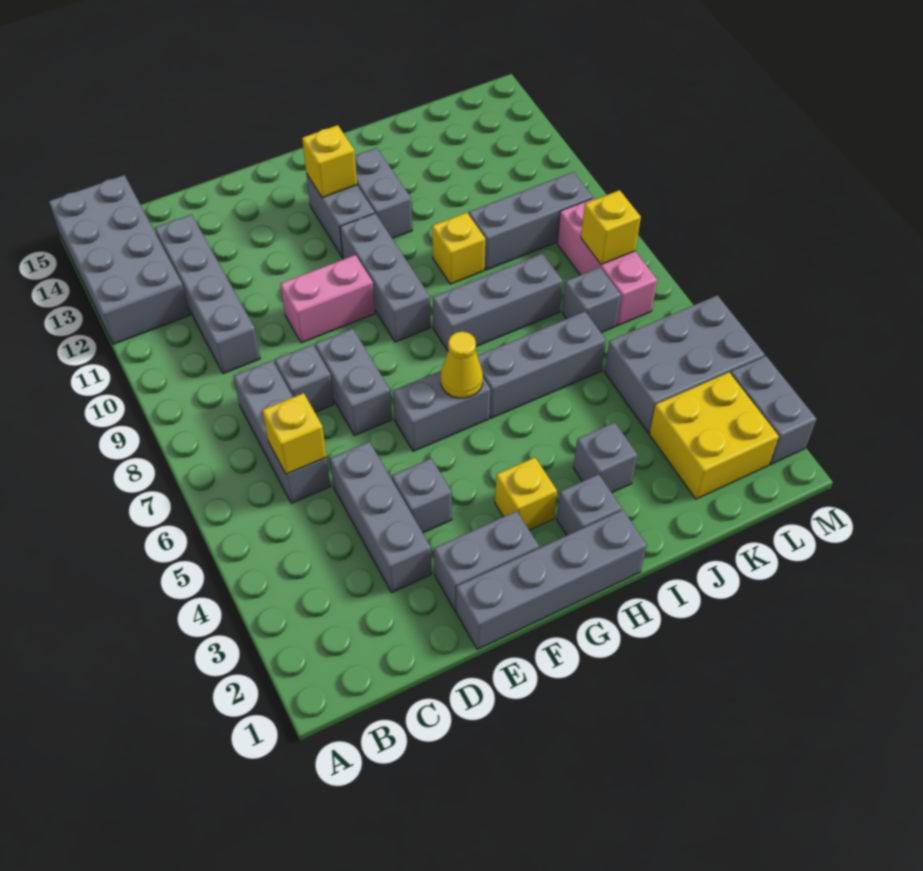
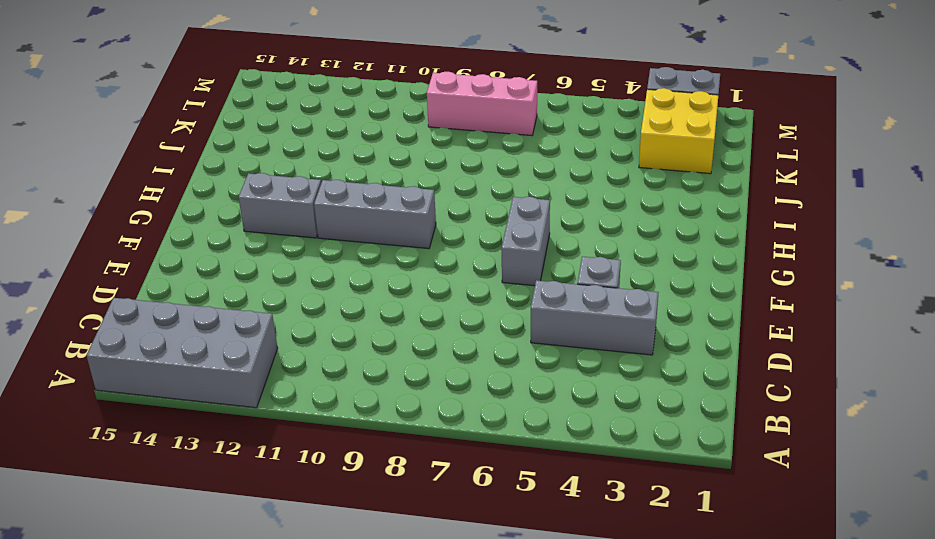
none -> grey 1x3 brick [234,360,331,503]
none -> grey 1x4 brick [155,215,260,374]
none -> grey 1x1 brick [275,344,334,412]
none -> grey 1x4 brick [456,510,647,649]

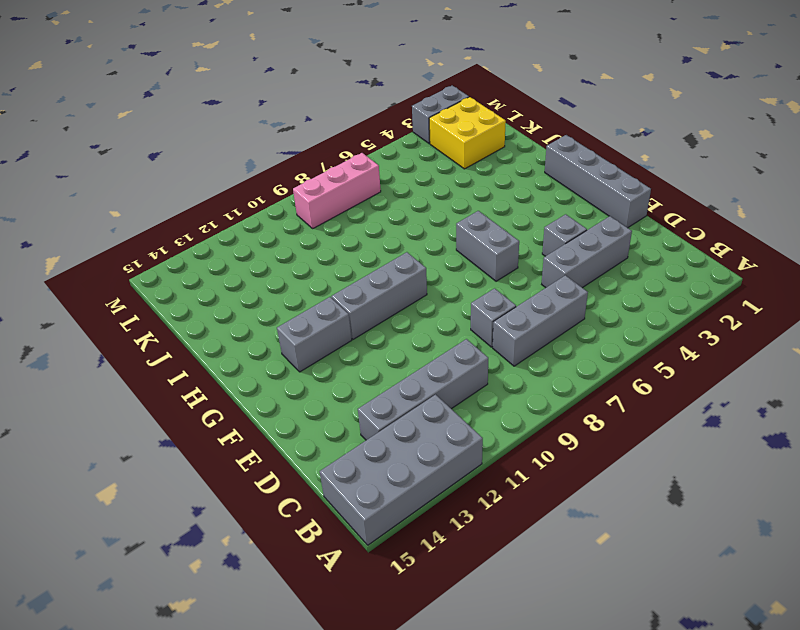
none -> grey 1x2 brick [434,511,539,611]
none -> grey 1x2 brick [315,329,392,435]
none -> pink 1x2 brick [280,255,375,343]
none -> yellow 1x1 brick [495,457,557,530]

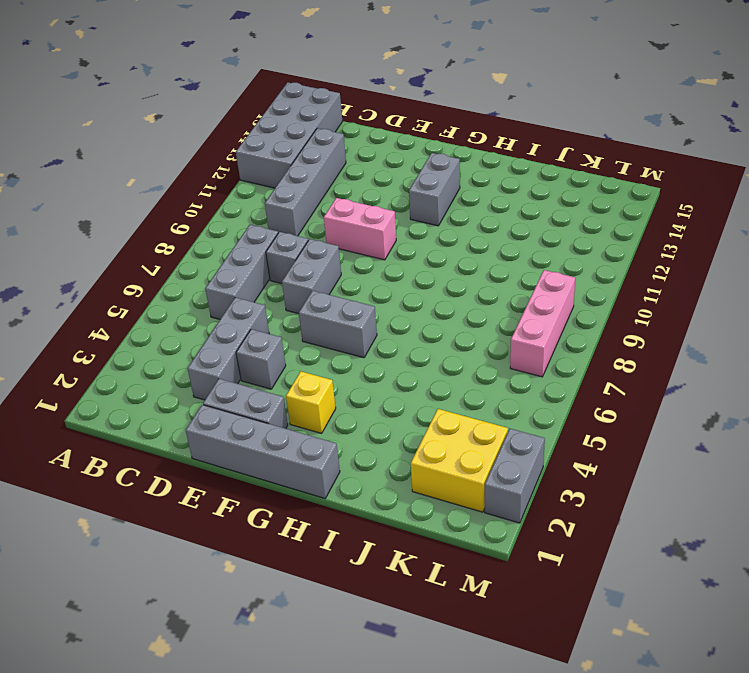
none -> grey 1x3 brick [340,213,430,342]
none -> grey 1x1 brick [557,474,622,535]
none -> grey 1x3 brick [477,312,606,418]
none -> grey 1x3 brick [433,253,563,351]

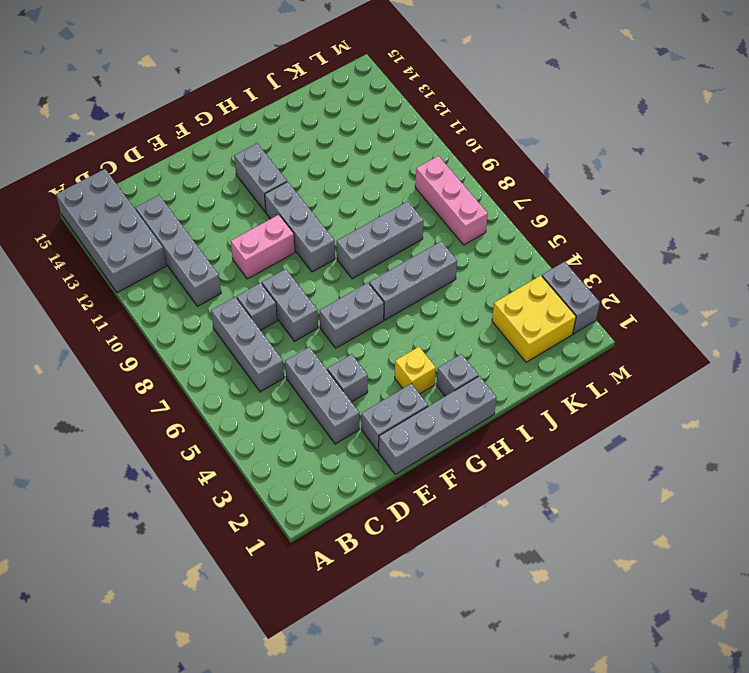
none -> grey 1x2 brick [355,148,412,239]
none -> grey 1x1 brick [573,422,637,493]
none -> yellow 1x1 brick [432,213,485,284]
none -> grey 1x3 brick [469,172,593,270]

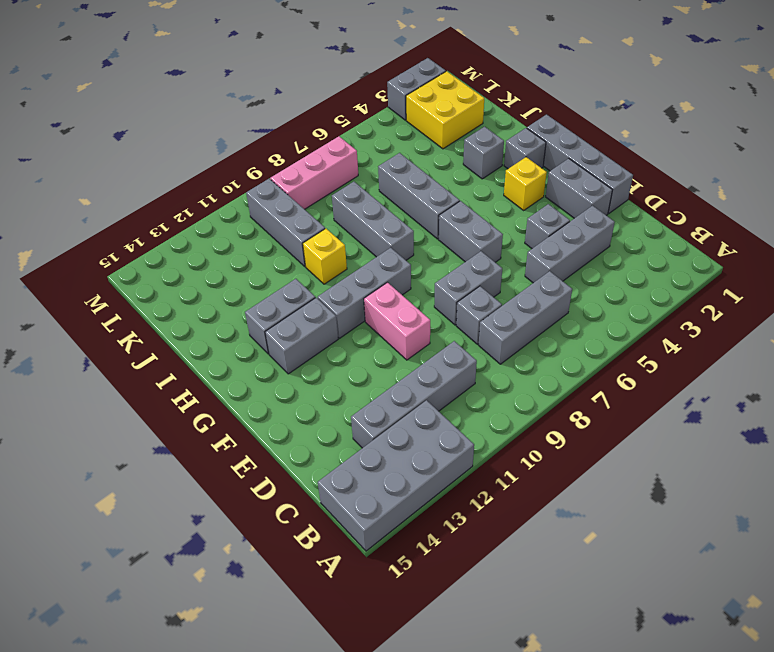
none -> grey 2x3 brick [604,295,765,433]
none -> grey 1x1 brick [562,267,621,332]
none -> yellow 1x1 brick [262,393,327,474]
none -> yellow 1x1 cone [441,332,483,398]

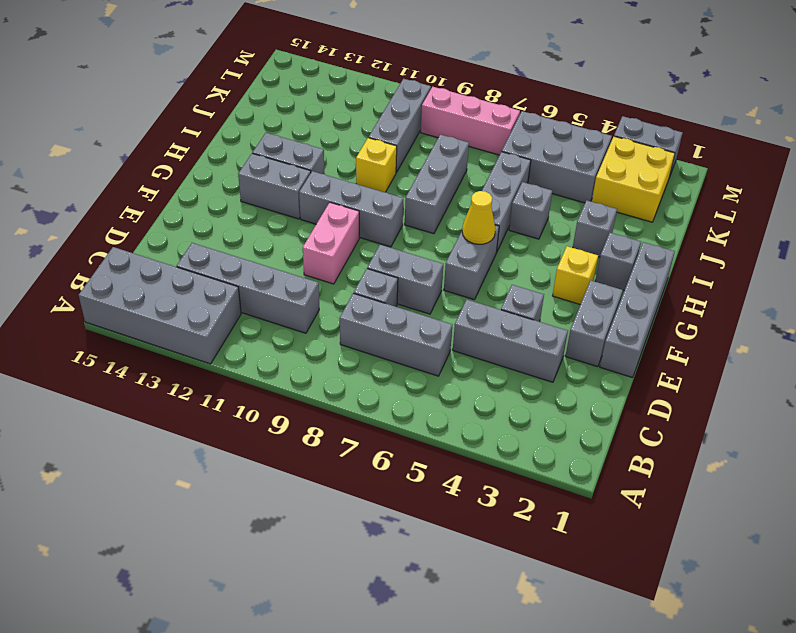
grey 1x1 brick [509,182,552,239] -> grey 1x1 brick moved to [562,267,621,332]
grey 2x3 brick [502,111,612,203] -> grey 2x3 brick turned to [604,295,765,433]
none -> yellow 1x1 brick [262,393,327,474]
none -> yellow 1x1 brick [302,125,357,198]
none -> yellow 1x1 brick [581,190,641,265]

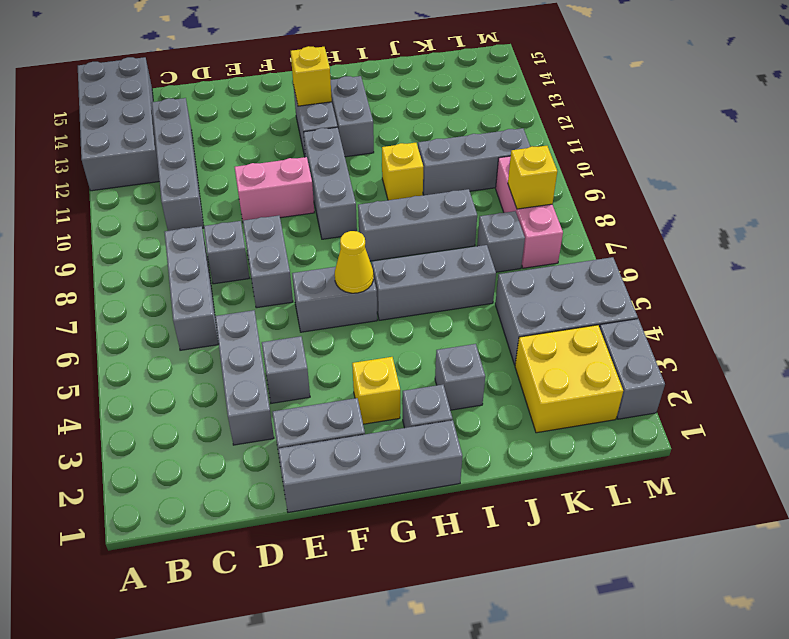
none -> yellow 1x1 brick [262,393,327,474]

